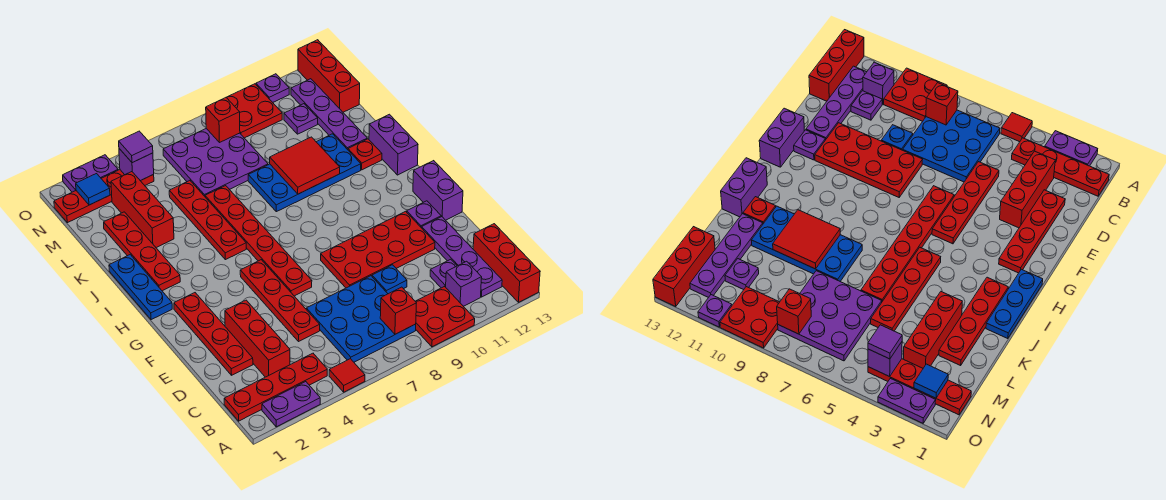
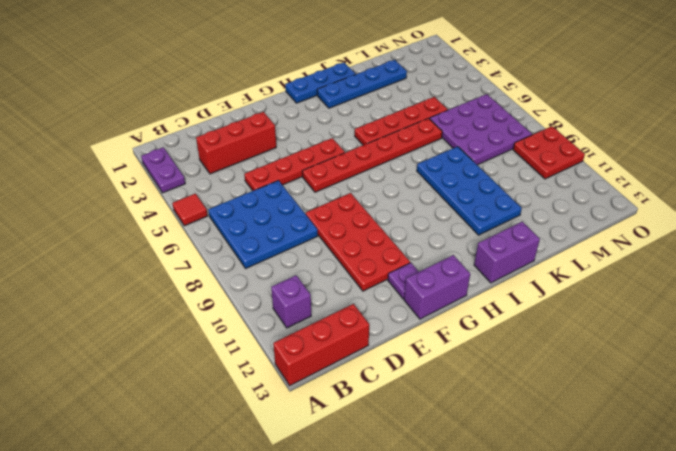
blue 1x4 plate [317,60,407,108] -> red 1x4 plate [104,212,180,291]
none -> red 2x2 plate [415,287,475,347]
none -> red 1x4 plate [224,353,327,421]
none -> purple 1x4 plate [422,217,502,297]
none -> purple 1x1 plate [430,259,457,288]

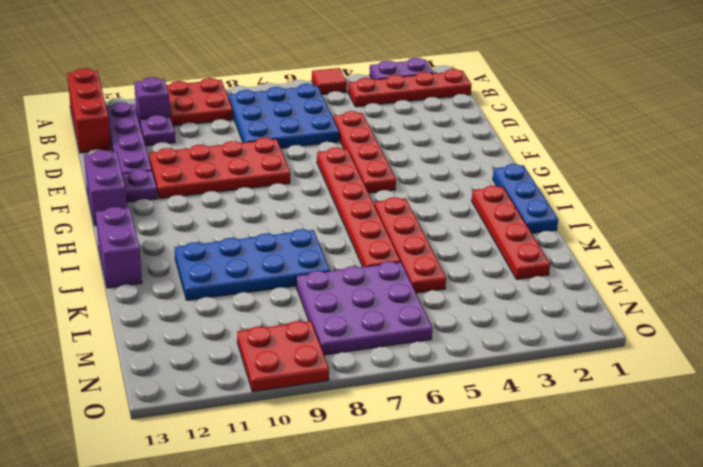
none -> red 1x3 brick [225,300,290,377]
none -> red 1x4 plate [174,293,253,375]
none -> blue 1x1 plate [372,265,407,294]
none -> red 1x1 plate [348,139,382,170]

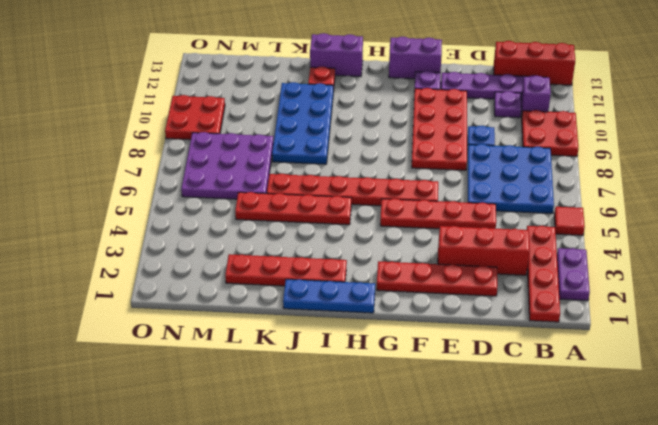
none -> red 1x3 brick [111,172,174,248]
none -> purple 1x4 plate [291,79,367,150]
none -> purple 1x1 plate [284,104,318,134]
none -> red 1x3 brick [298,40,360,112]

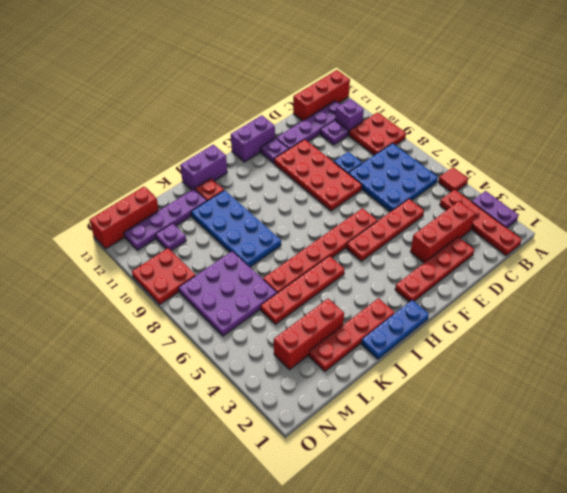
none -> red 1x4 plate [54,170,154,223]
none -> purple 1x2 plate [63,155,118,192]
none -> purple 1x1 plate [256,74,289,102]
none -> red 1x1 brick [380,287,416,334]

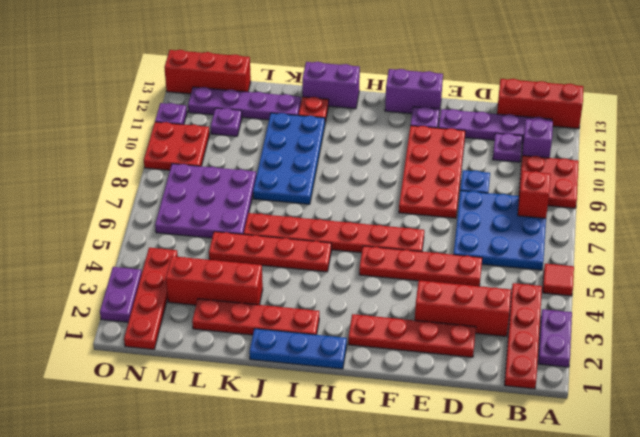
none -> red 2x2 tile [270,137,340,194]
none -> blue 1x1 tile [76,174,110,205]
none -> purple 1x1 brick [119,149,154,181]
none -> red 1x1 brick [206,98,240,142]

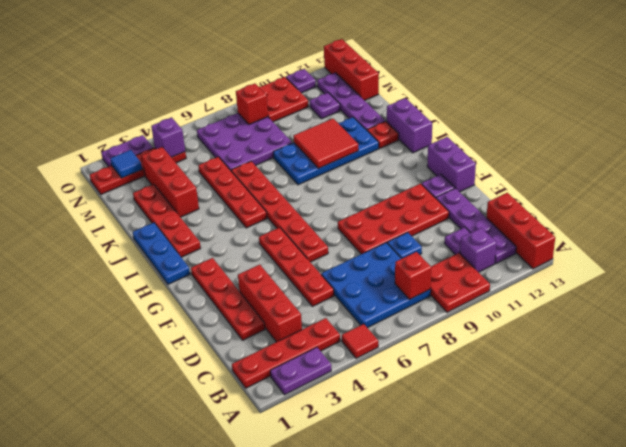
none -> purple 1x1 tile [119,131,153,163]

